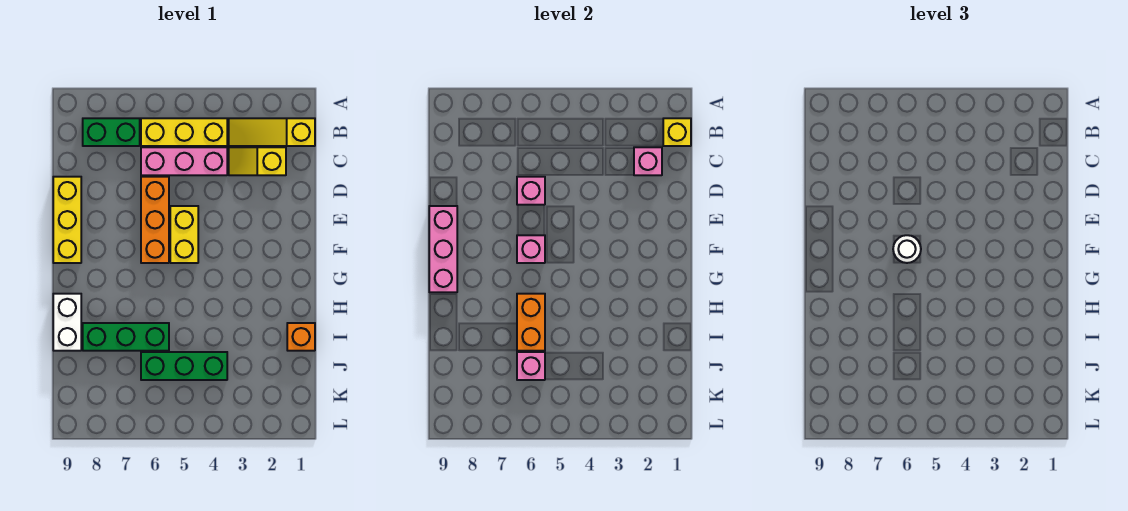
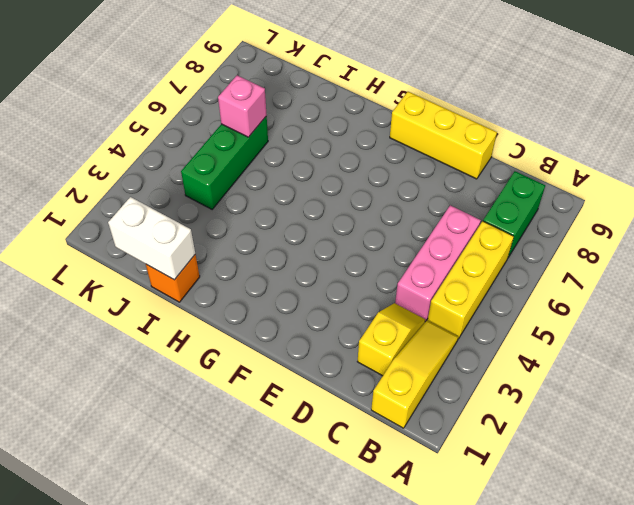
white 1x2 brick [108,197,195,280] -> white 1x2 brick moved to [53,294,81,351]
none -> orange 1x3 brick [141,177,169,263]
none -> yellow 1x2 brick [170,206,198,263]
none -> green 1x3 brick [83,323,169,351]

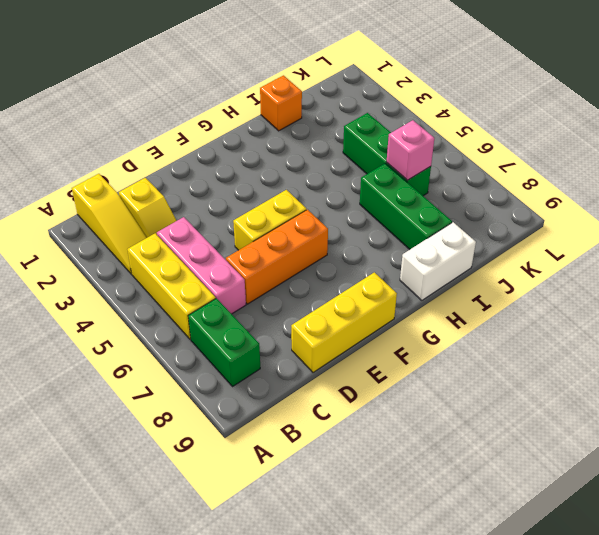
none -> yellow 1x1 brick [663,118,691,146]
none -> pink 1x1 brick [634,147,662,175]
none -> pink 1x1 brick [517,177,545,205]

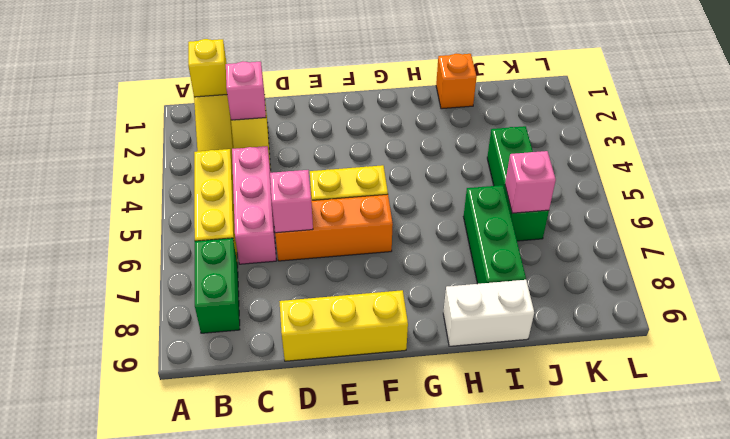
none -> pink 1x3 brick [429,206,457,292]
none -> pink 1x1 brick [517,235,545,263]
none -> orange 1x2 brick [517,294,545,351]

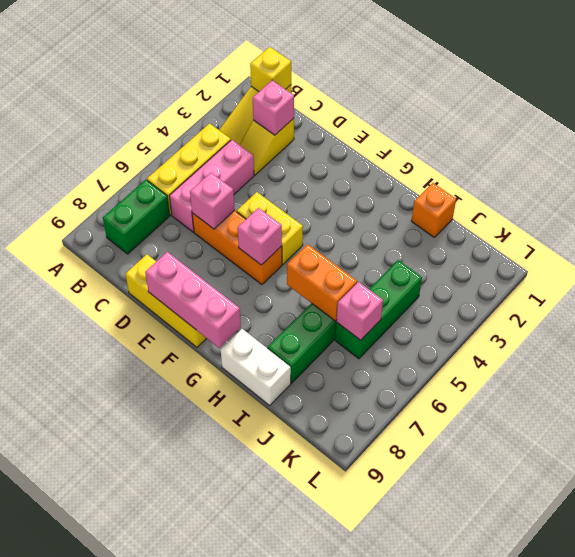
none -> white 1x1 round brick [893,235,921,263]

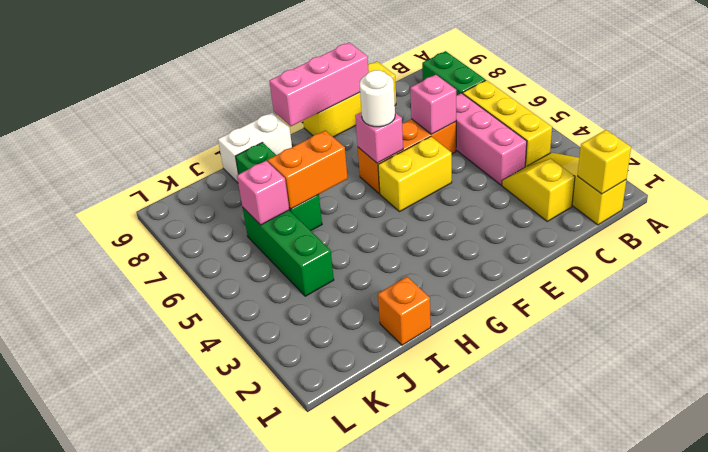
none -> pink 1x1 brick [634,147,662,175]

